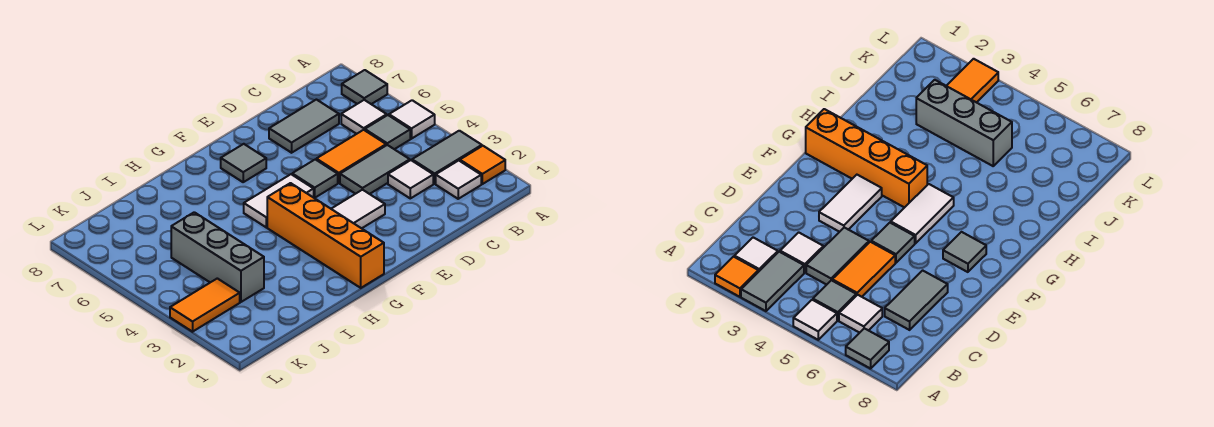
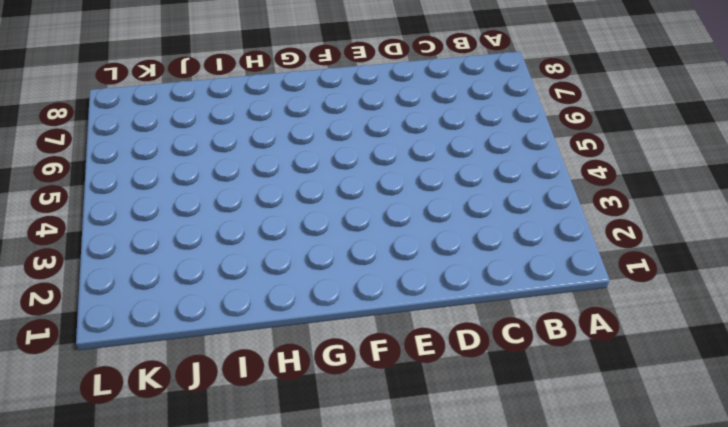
none -> orange 1x1 tile [460,146,505,184]
none -> grey 1x2 tile [412,131,482,184]
none -> white 1x1 tile [389,100,435,139]

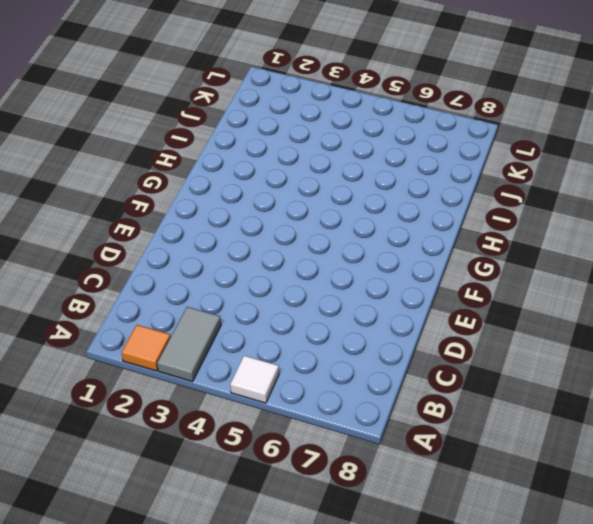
none -> grey 1x1 tile [342,70,387,104]
none -> white 1x1 tile [436,161,481,199]
none -> grey 1x1 tile [365,115,410,149]

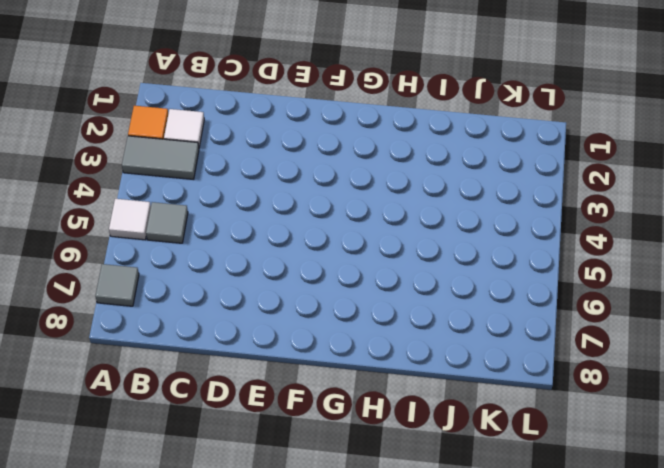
none -> white 1x1 tile [341,100,387,134]
none -> white 1x1 tile [388,160,433,198]
none -> grey 1x2 tile [340,145,410,194]

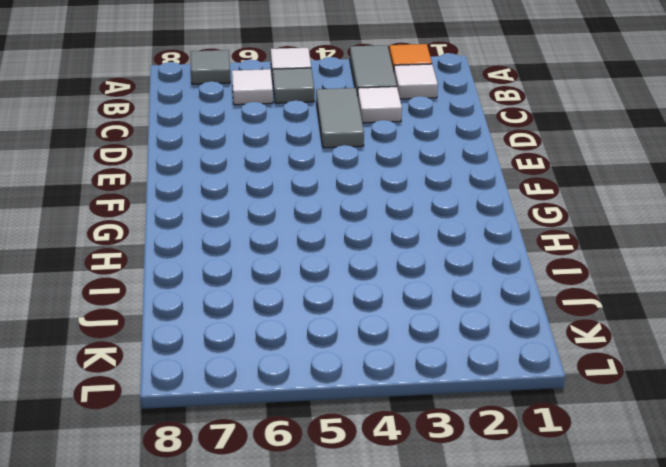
none -> orange 1x2 tile [316,130,386,183]
none -> grey 1x2 tile [269,100,339,153]
none -> white 1x2 tile [332,190,385,228]

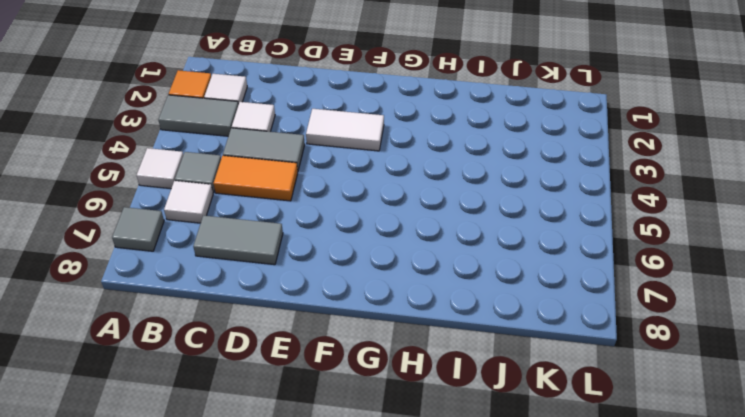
none -> grey 1x1 tile [292,159,338,198]
none -> white 1x2 tile [244,174,314,227]
none -> grey 1x1 tile [221,144,266,182]

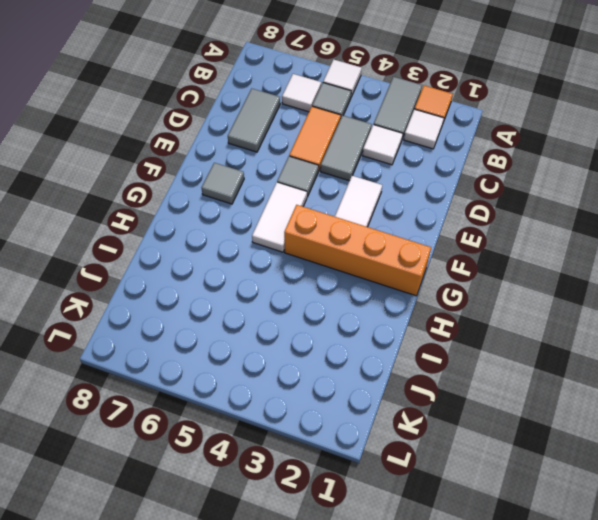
none -> grey 1x1 tile [342,70,387,104]
none -> grey 1x3 brick [171,212,264,302]
none -> orange 1x2 tile [170,278,240,332]

